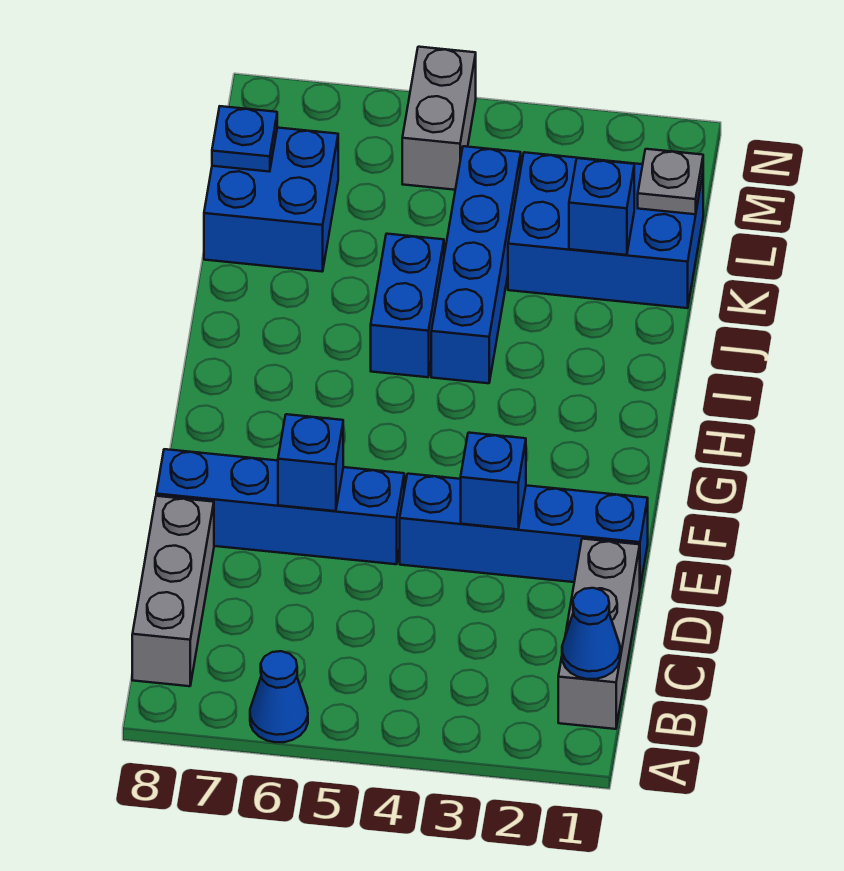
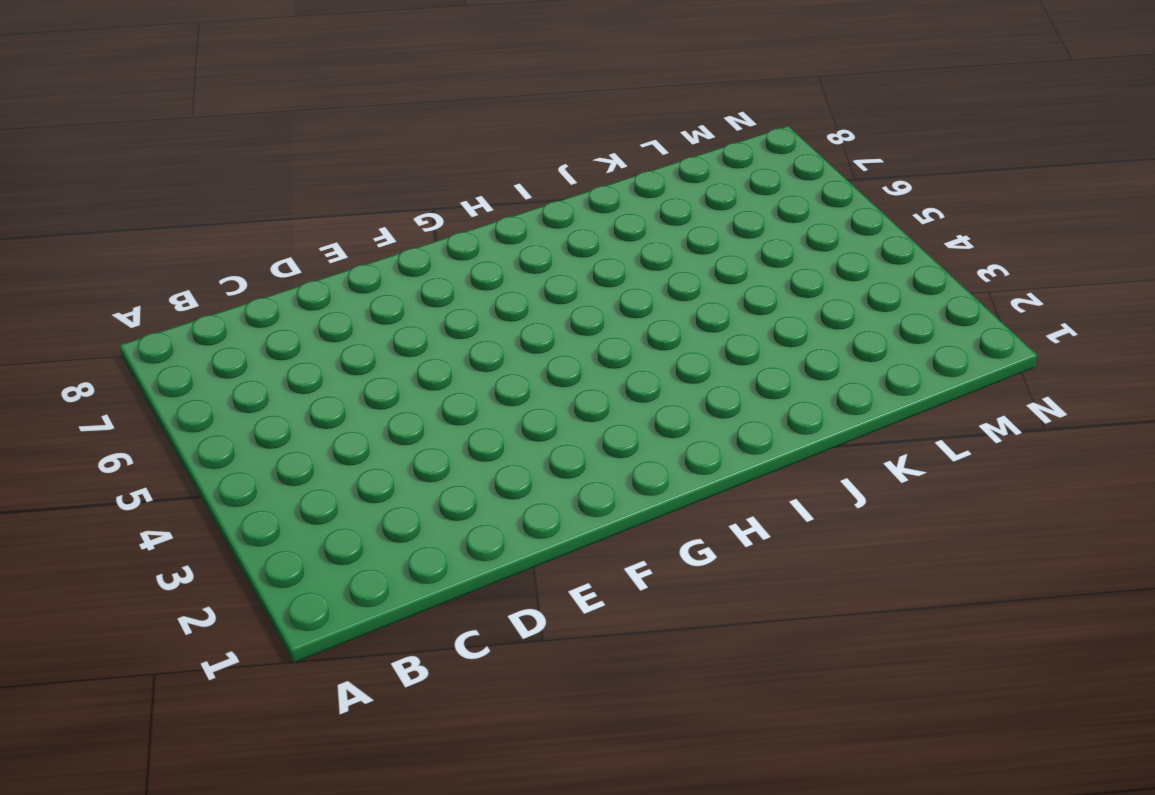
none -> blue 1x1 cone [250,651,308,742]
none -> grey 1x3 brick [558,539,640,729]
none -> grey 1x3 brick [132,496,214,686]

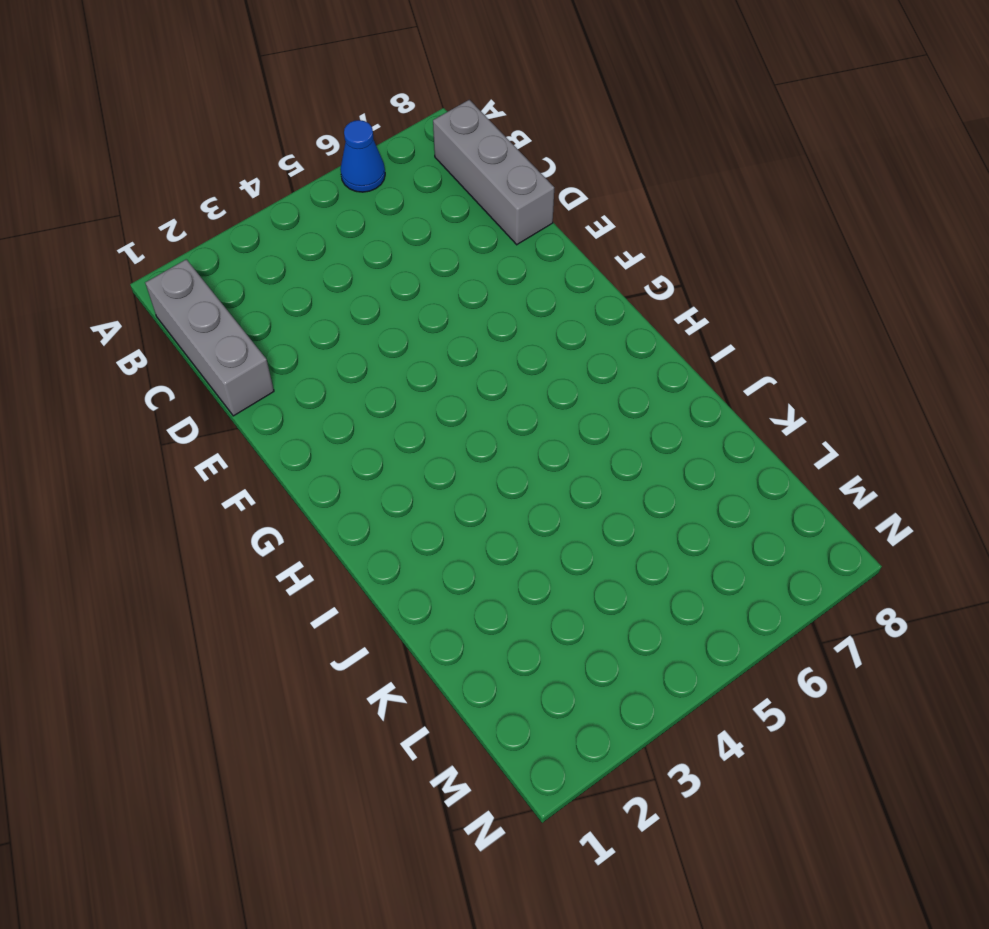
none -> blue 1x4 brick [400,474,648,586]
none -> blue 1x4 brick [156,449,404,564]
none -> blue 1x4 brick [431,146,521,383]

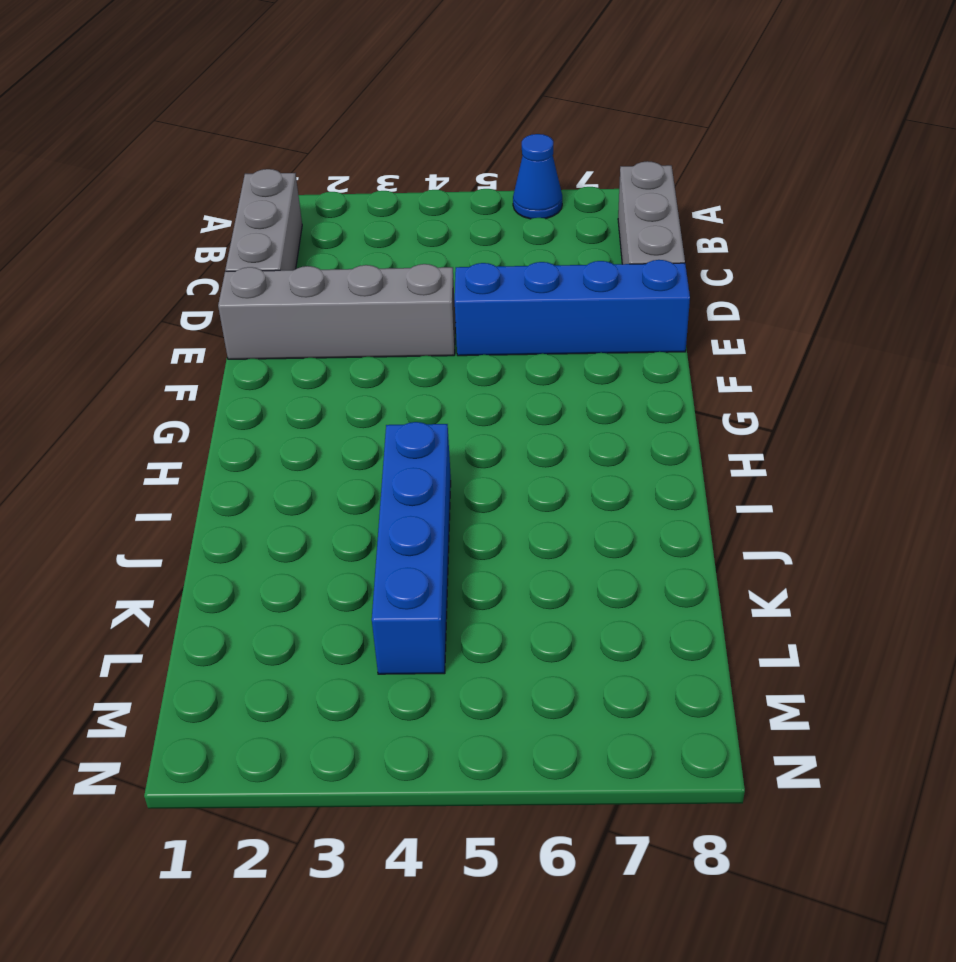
grey 1x4 brick [218,264,456,359] -> blue 1x4 brick [400,474,648,586]
none -> blue 1x2 brick [371,234,444,377]
none -> blue 2x3 brick [508,152,703,308]
none -> blue 2x2 brick [204,128,338,272]

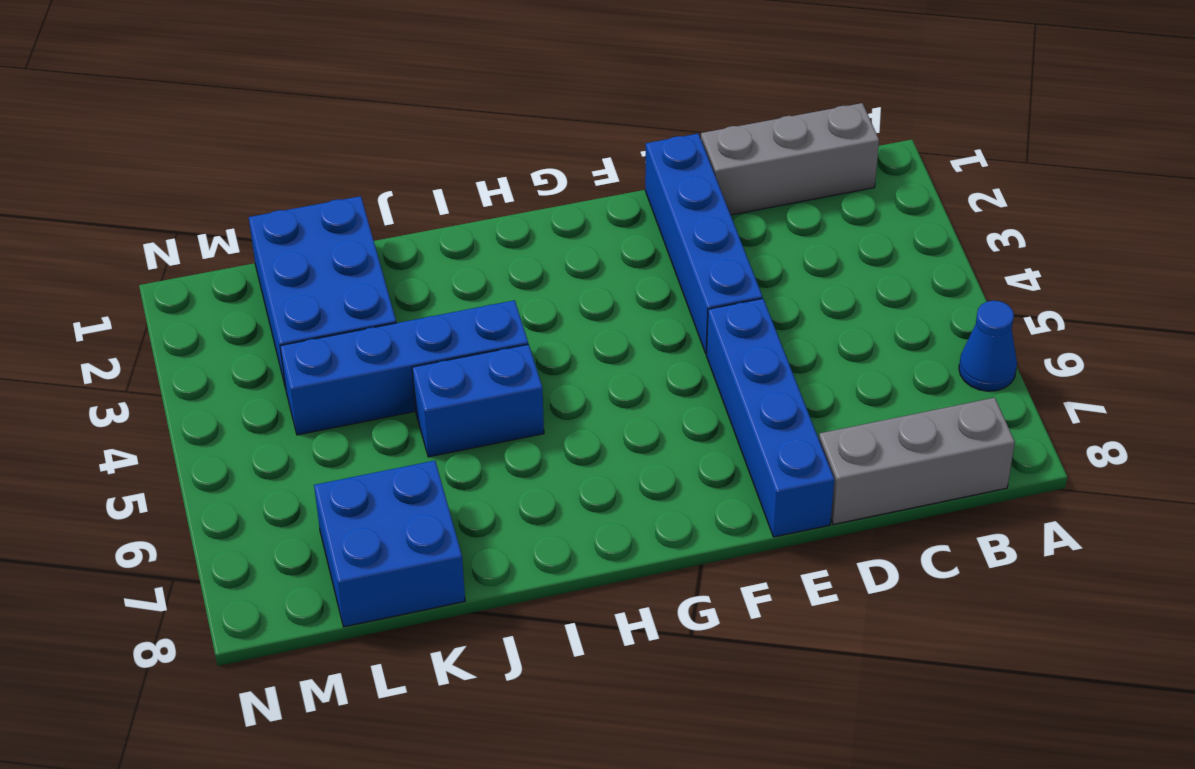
none -> grey 1x2 brick [402,47,476,190]
none -> blue 1x1 cone [562,588,620,679]
none -> blue 1x1 brick [461,433,526,529]

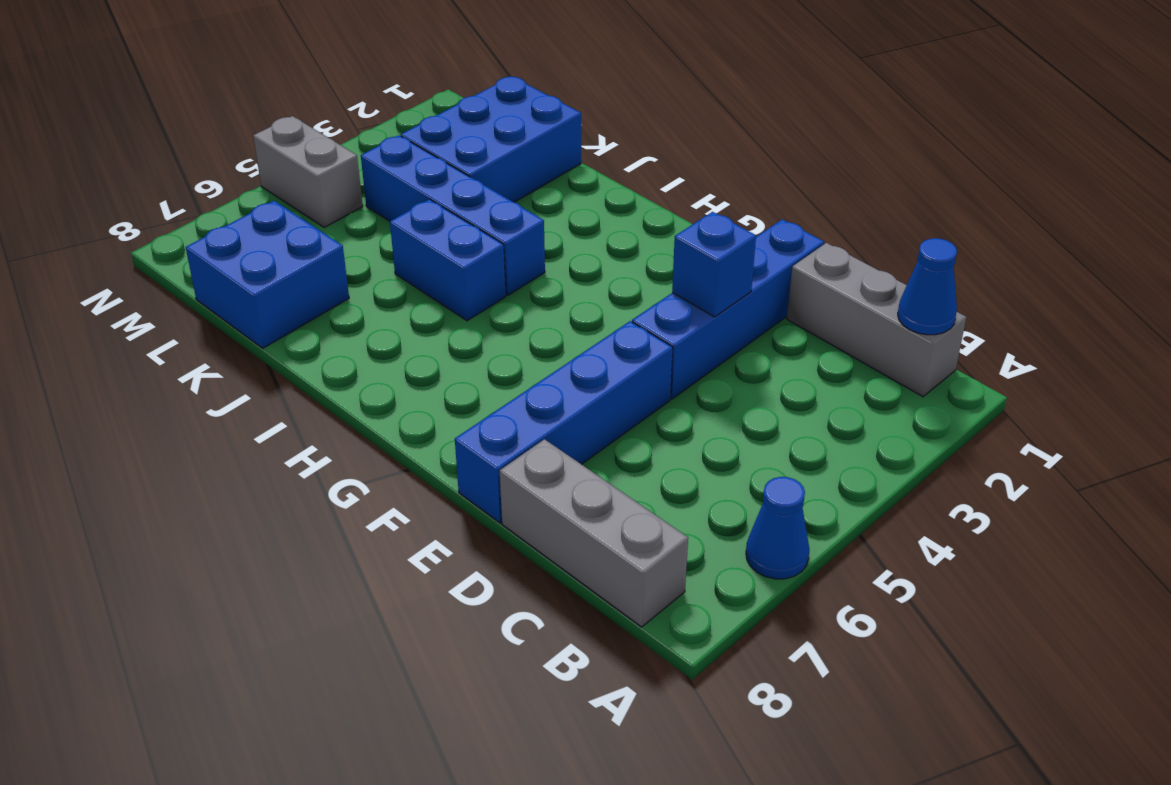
none -> blue 1x1 brick [278,414,343,511]
none -> blue 1x1 brick [569,158,634,255]
none -> grey 1x1 plate [638,149,703,214]

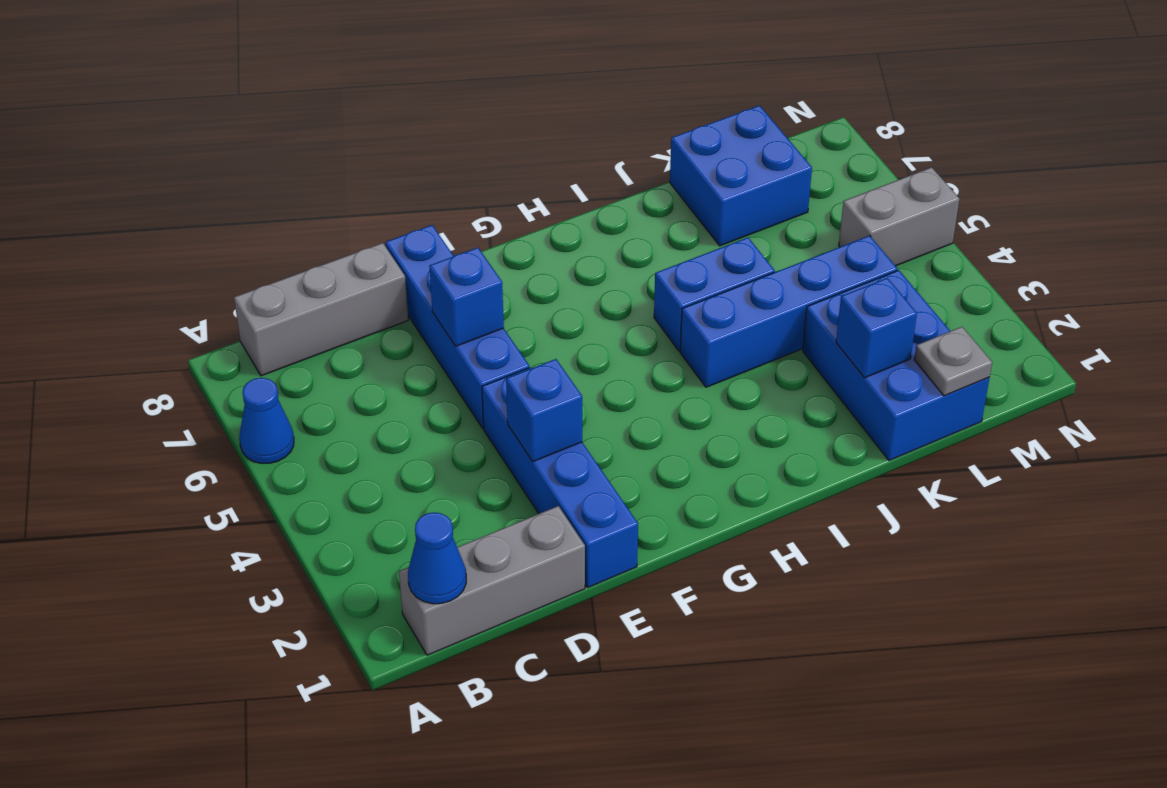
none -> blue 1x1 plate [212,106,277,172]

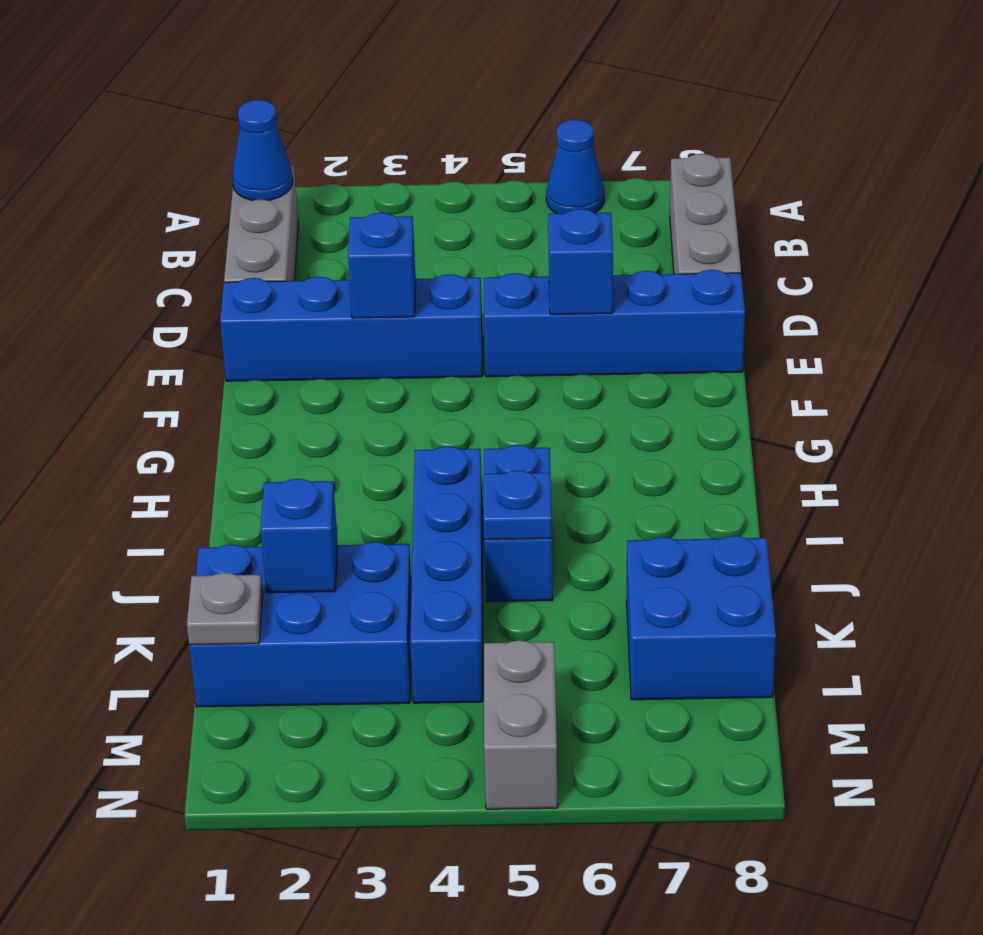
blue 1x1 plate [483,470,552,540] -> blue 1x1 plate moved to [212,106,277,172]

